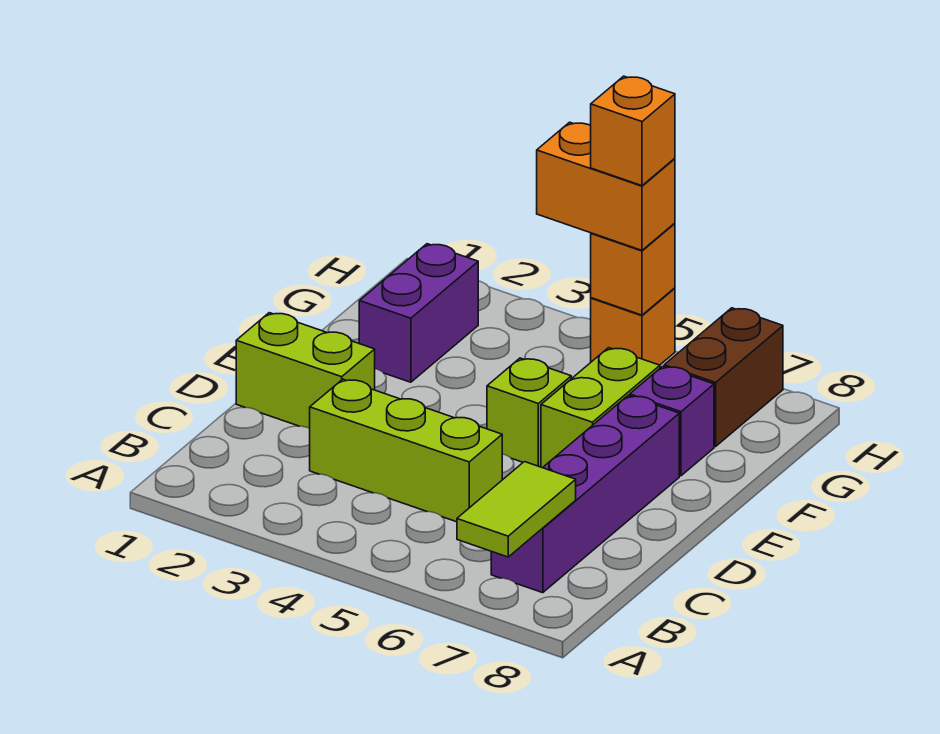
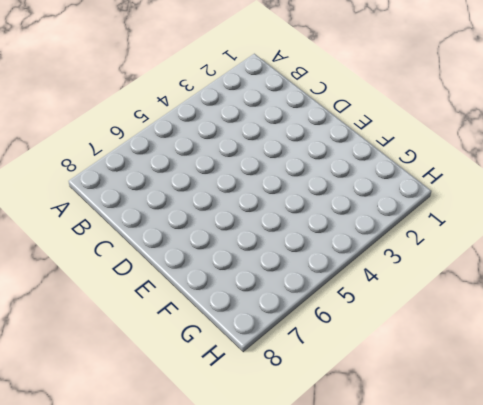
none -> purple 1x4 brick [491,396,679,593]
none -> lime 1x3 brick [310,379,502,522]
none -> lime 1x2 brick [236,313,375,428]

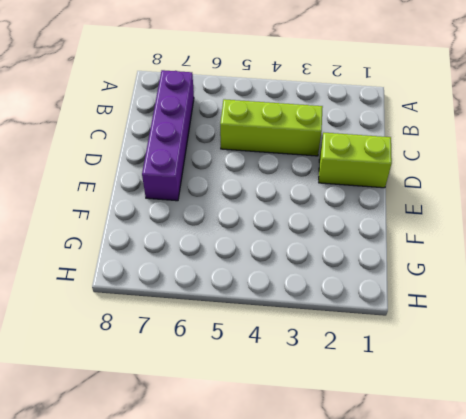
none -> lime 1x1 brick [487,358,571,467]
none -> lime 1x2 brick [541,348,660,468]
none -> purple 1x2 brick [359,244,478,382]

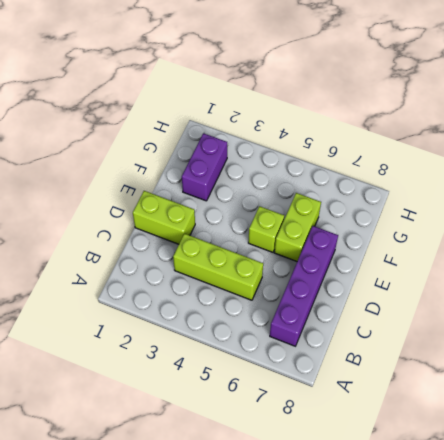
none -> purple 1x1 brick [630,366,714,476]
none -> brown 1x2 brick [664,308,783,447]
none -> orange 1x1 brick [591,288,675,365]

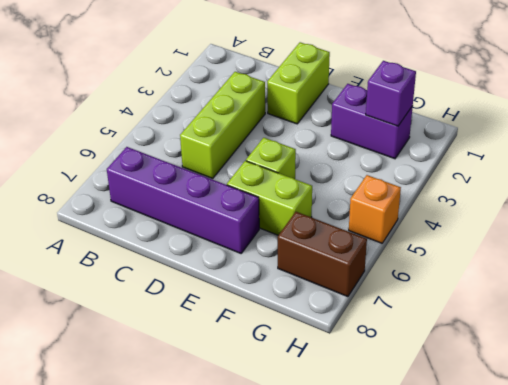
purple 1x1 brick [366,61,416,126] -> purple 1x1 brick moved to [630,366,714,476]
none -> lime 1x2 tile [457,462,576,557]
none -> orange 1x1 brick [591,223,675,315]
none -> orange 1x2 brick [537,122,675,250]

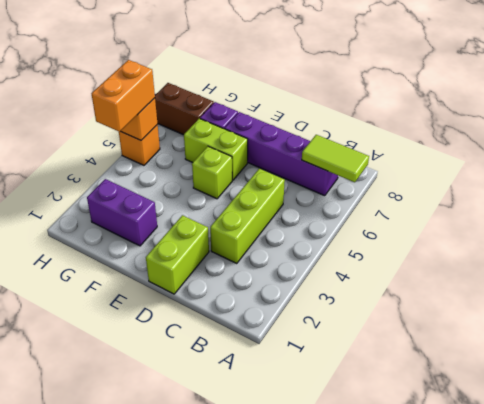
none -> orange 1x1 brick [591,76,675,186]

